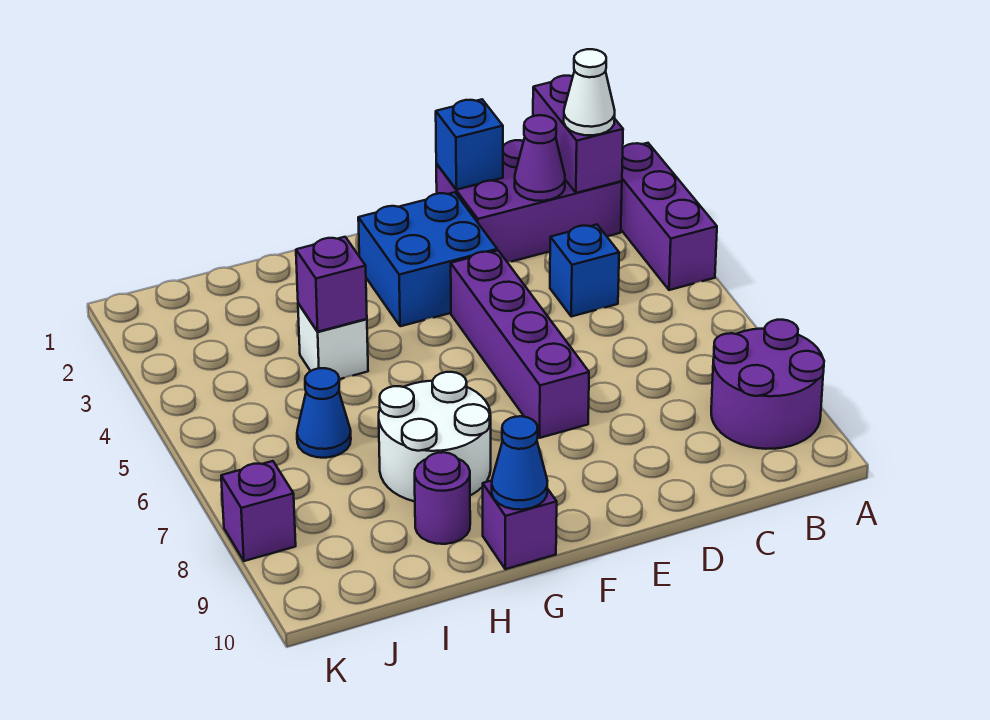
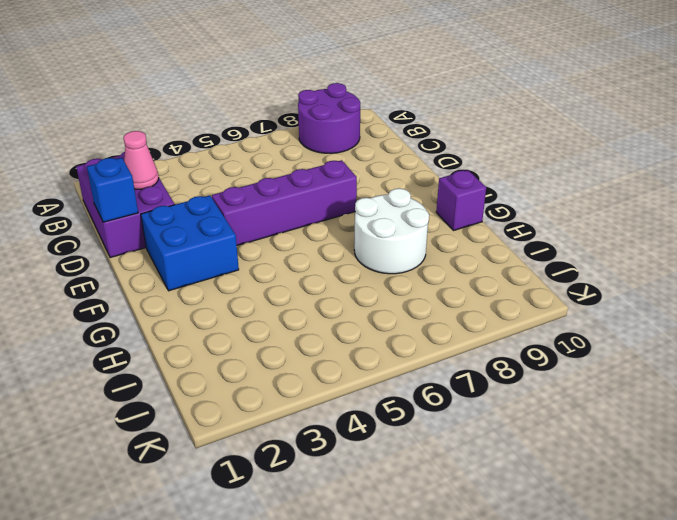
pink 1x1 cone [124,131,159,189] -> purple 1x1 cone [515,115,565,201]
none -> purple 1x3 brick [621,143,717,290]
none -> blue 1x1 brick [550,225,619,316]
none -> white 1x1 brick [298,303,368,379]

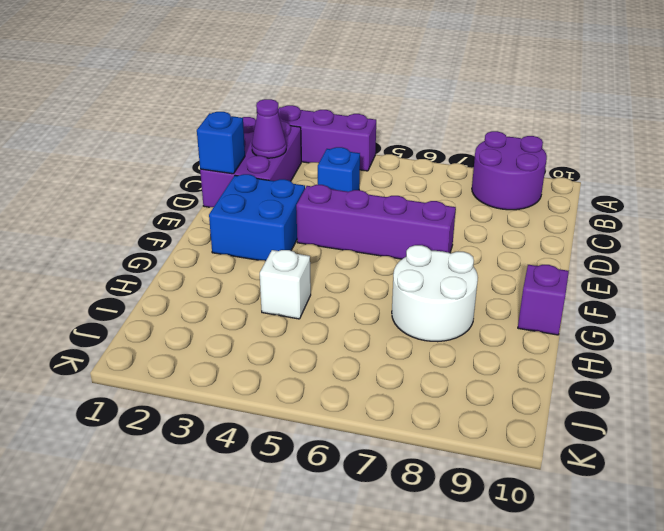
none -> purple 1x1 round brick [415,452,470,544]
none -> blue 1x1 cone [297,368,351,458]
none -> purple 1x1 brick [221,461,296,561]

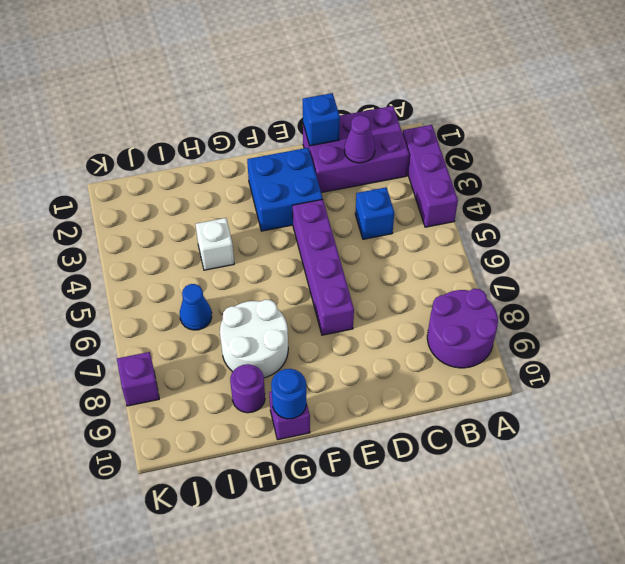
blue 1x1 round brick [271,369,306,419] -> blue 1x1 cone [492,416,547,510]
none -> purple 1x2 brick [533,76,623,193]
none -> purple 1x1 brick [296,237,367,332]
none -> white 1x1 cone [564,49,615,135]

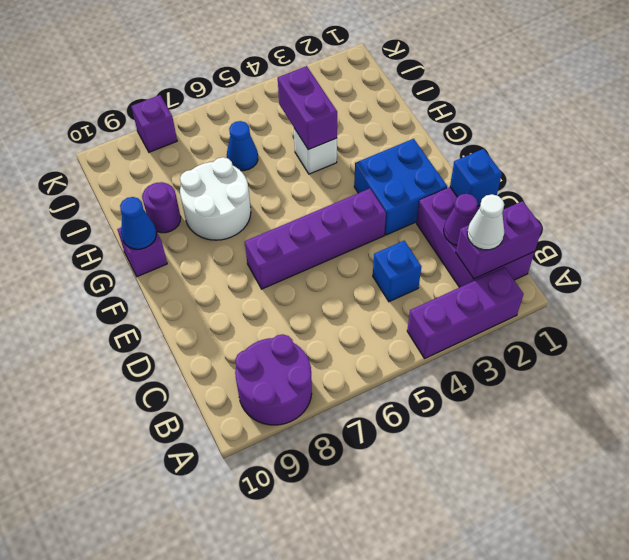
purple 1x2 brick [278,66,337,150] -> purple 1x1 brick [296,237,367,332]

